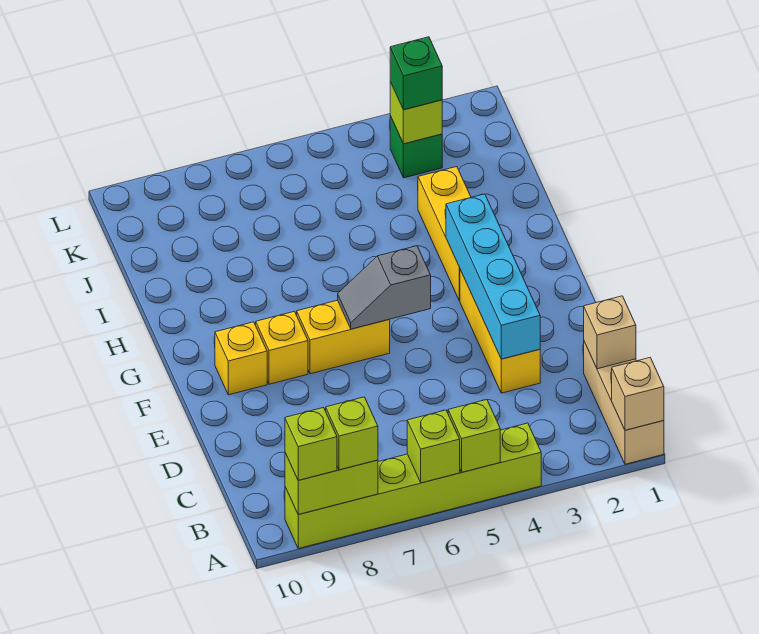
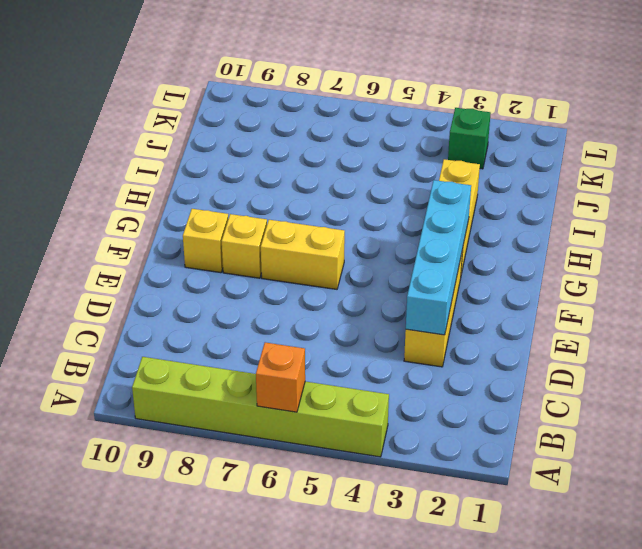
orange 1x1 brick [256,342,305,412] -> lime 1x1 brick [407,410,460,483]
none -> tan 1x3 brick [584,342,664,464]
none -> tan 1x1 brick [612,358,664,430]
none -> lime 1x1 brick [448,400,500,472]

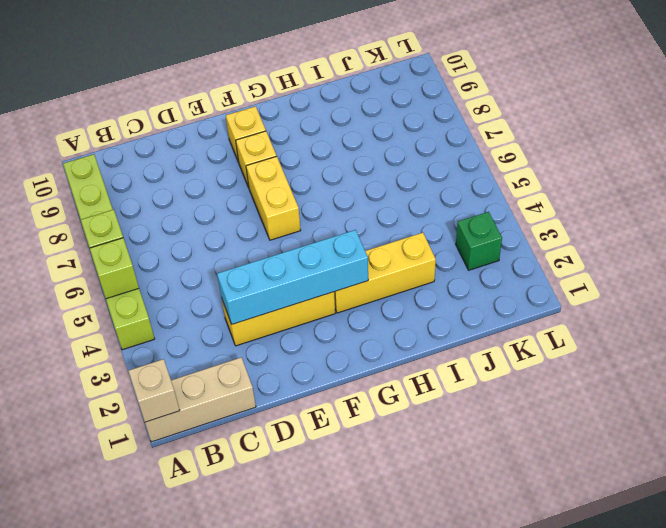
none -> lime 1x2 brick [285,453,378,515]
none -> tan 1x1 brick [584,296,636,369]
none -> grey 1x2 slope [338,246,431,329]

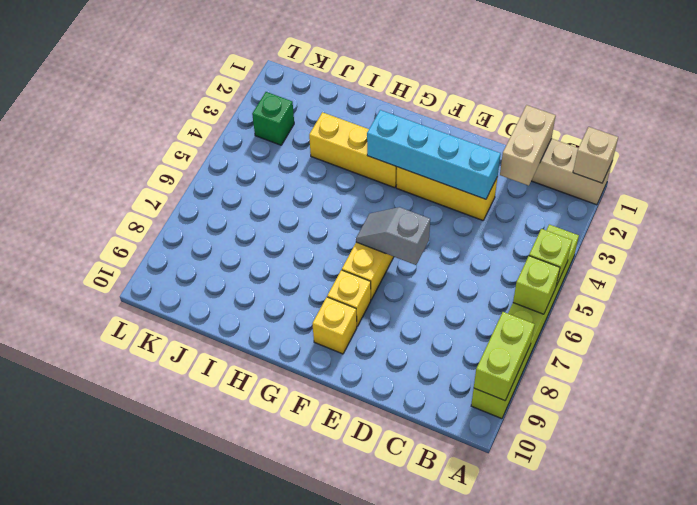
tan 1x2 brick [500,105,556,186] -> tan 1x1 brick [584,296,636,369]
grey 1x2 slope [356,207,430,265] -> grey 1x2 slope turned to [338,246,431,329]
none -> lime 1x1 brick [390,82,442,144]
none -> lime 1x1 brick [326,397,378,470]
none -> lime 1x1 brick [285,408,337,480]

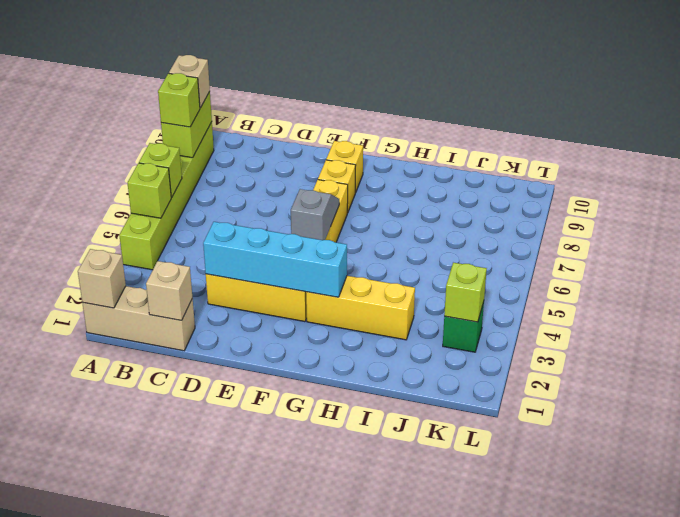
tan 1x1 brick [169,55,210,108] -> lime 1x1 brick [285,408,337,480]
none -> green 1x1 brick [390,37,442,110]

